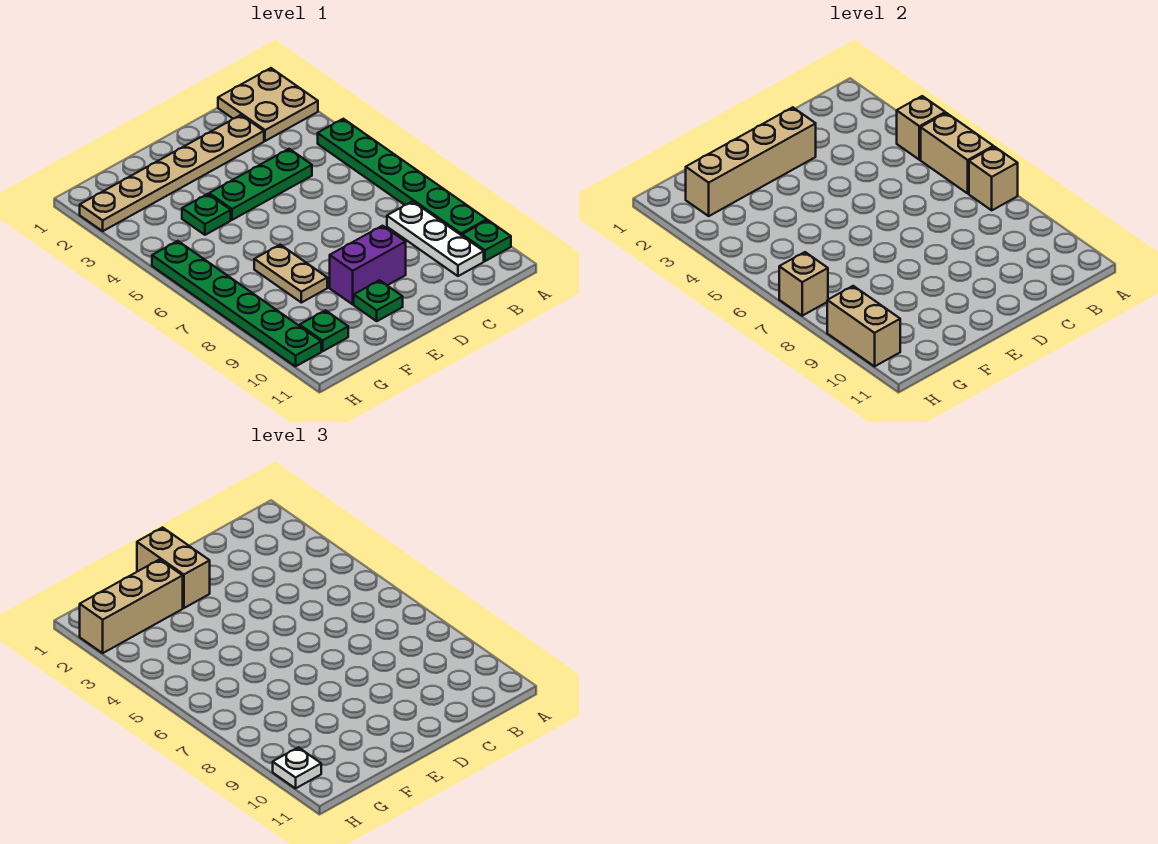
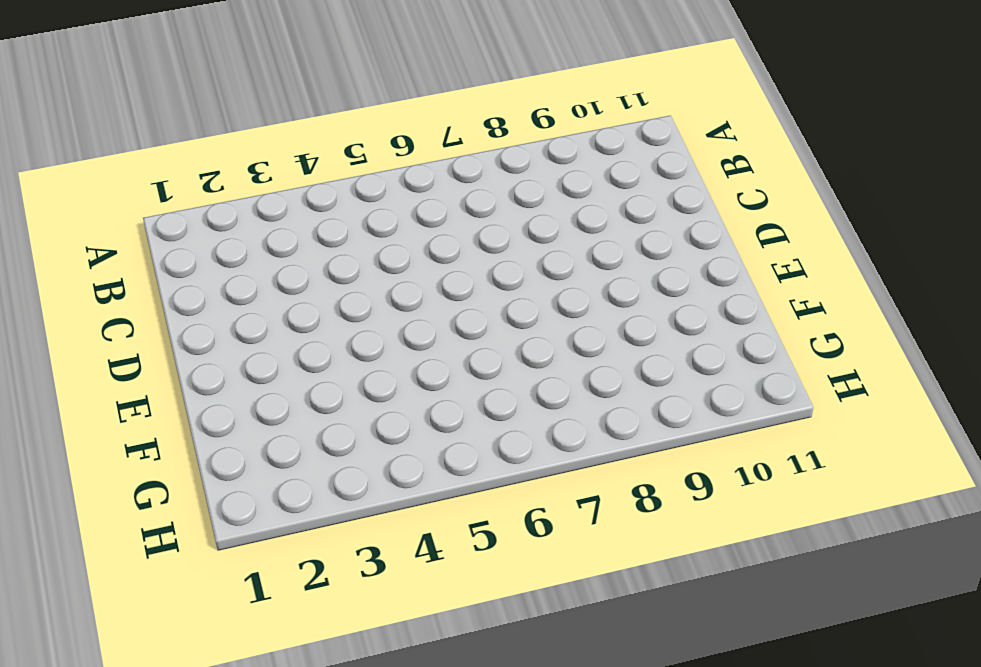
none -> tan 2x2 plate [218,68,318,141]
none -> green 1x6 plate [318,119,487,235]
none -> green 1x1 plate [462,220,511,261]

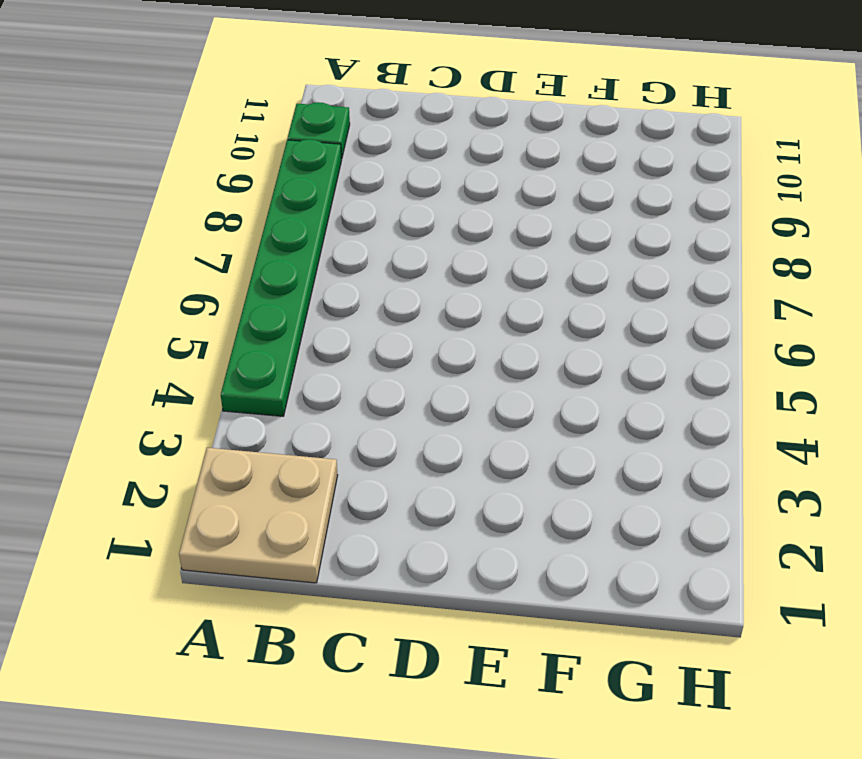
none -> white 1x3 plate [387,201,484,276]
none -> tan 1x6 plate [80,115,264,231]
none -> green 1x3 plate [209,149,312,220]

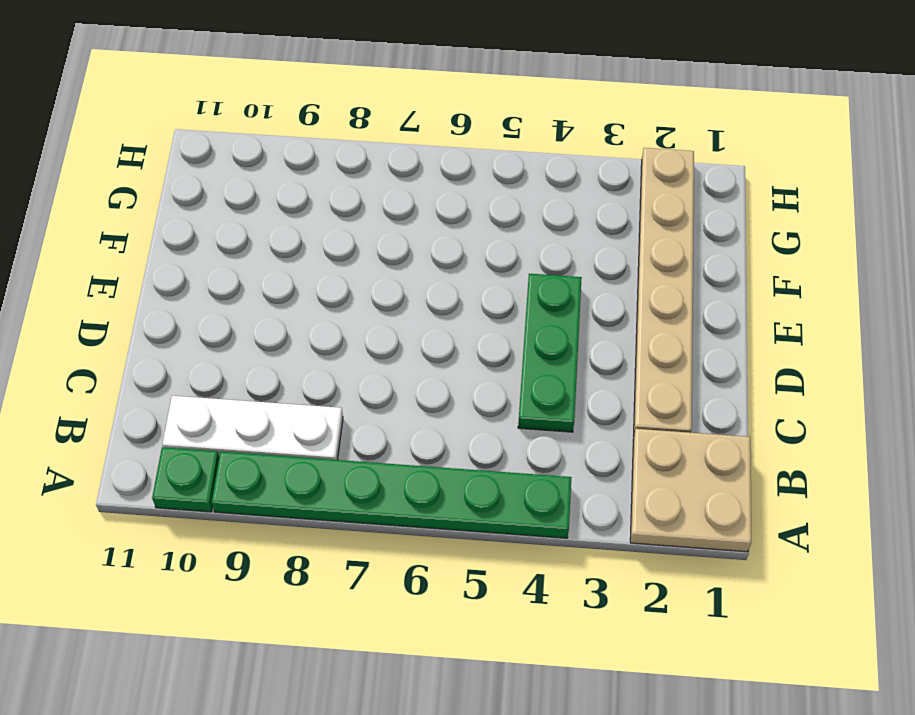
none -> purple 1x2 brick [330,226,406,304]
none -> green 1x1 plate [354,280,403,321]
none -> green 1x1 plate [182,194,231,235]

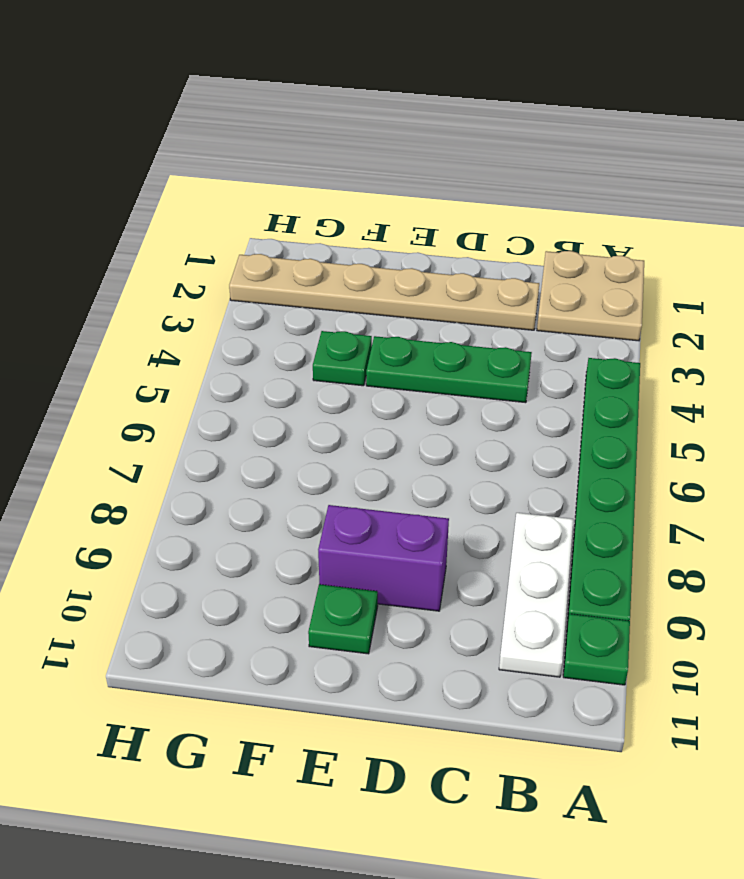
none -> tan 1x2 plate [254,245,327,303]
none -> green 1x1 plate [300,310,348,351]
none -> green 1x6 plate [152,241,321,366]

